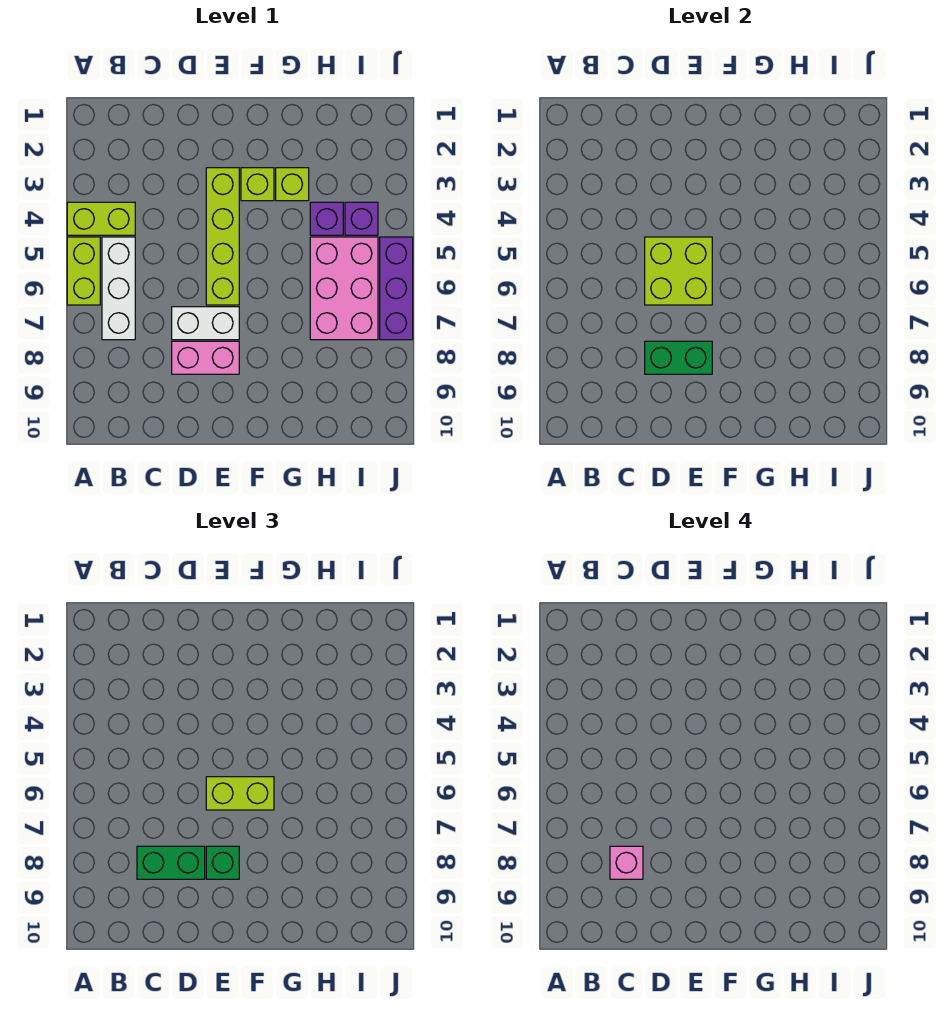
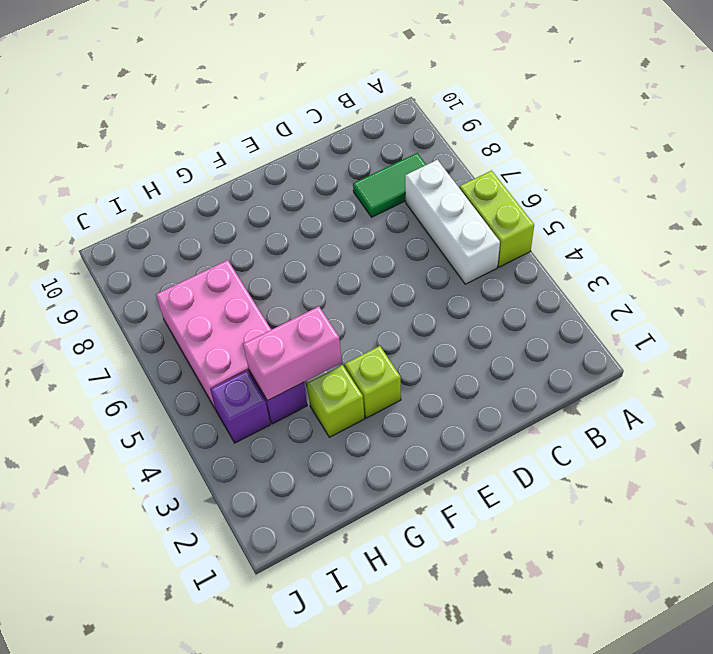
green 1x2 tile [353,153,426,217] -> none
pink 1x2 brick [243,306,342,401] -> pink 1x2 brick moved to [172,341,239,374]
none -> lime 1x2 brick [67,202,135,235]
none -> white 1x2 brick [172,307,239,340]
none -> lime 1x4 brick [206,168,239,305]

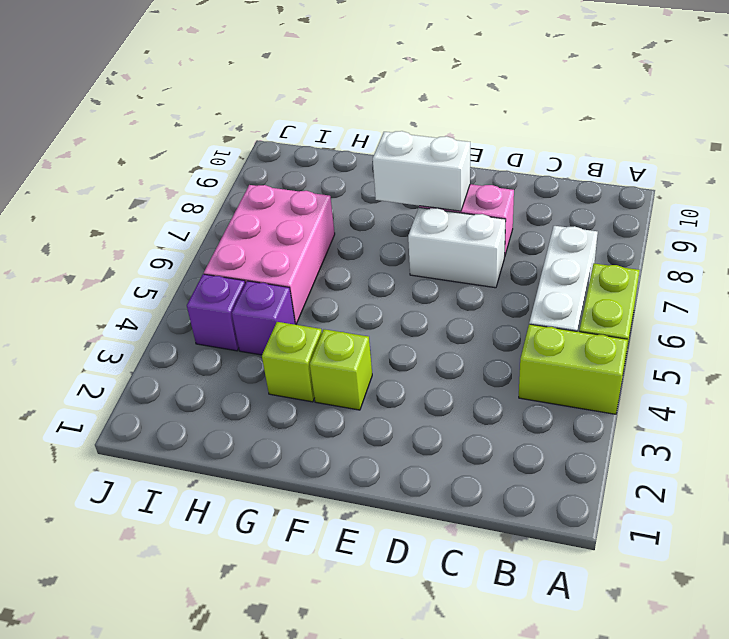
white 1x2 brick [373,131,470,211] -> green 1x2 brick [645,341,712,374]
none -> lime 1x4 brick [206,168,239,305]
none -> purple 1x3 brick [380,237,413,340]
none -> lime 2x2 brick [645,237,712,305]

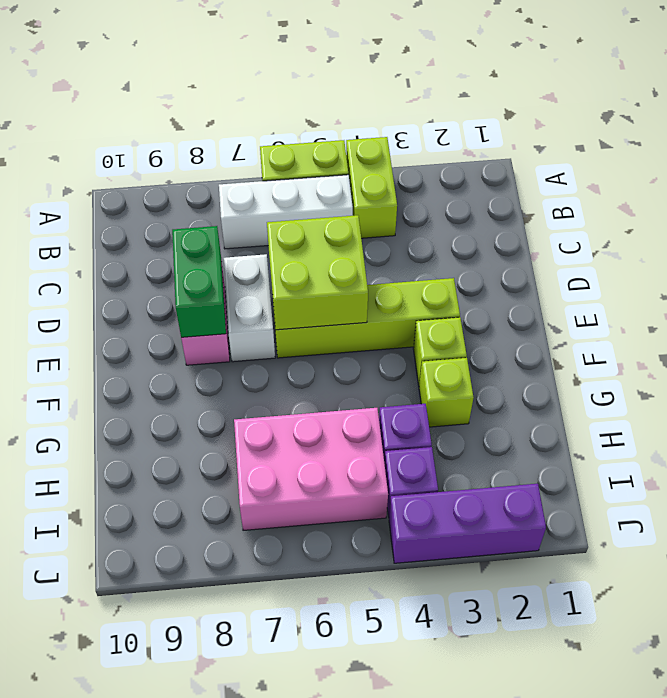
purple 1x3 brick [389,484,546,563] -> purple 1x3 brick moved to [380,237,413,340]
none -> green 1x2 brick [137,846,205,879]
none -> lime 1x2 brick [206,777,274,810]
none -> green 1x1 brick [206,846,239,879]

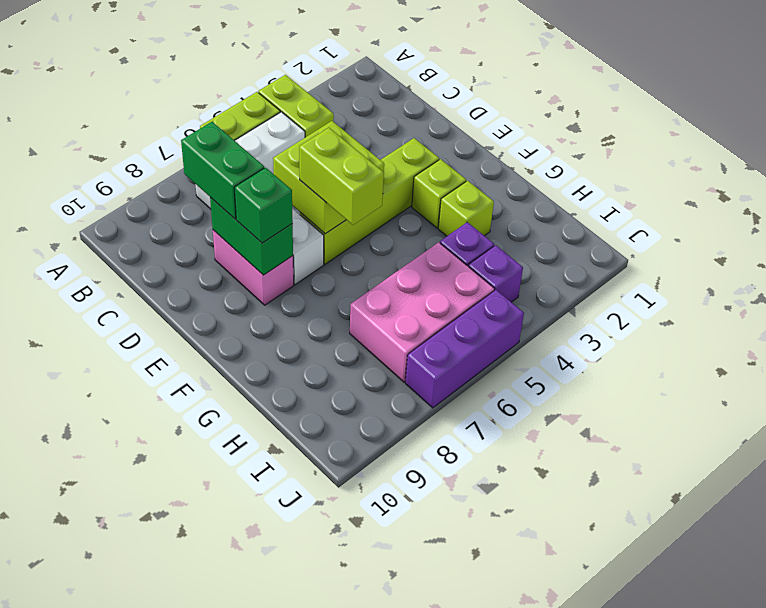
none -> pink 1x1 brick [610,846,643,879]

